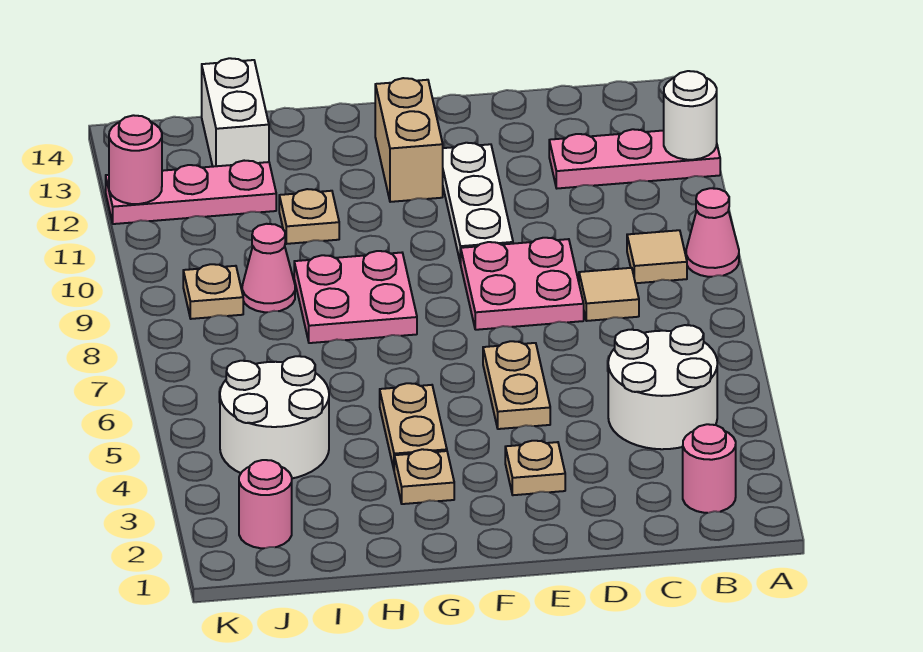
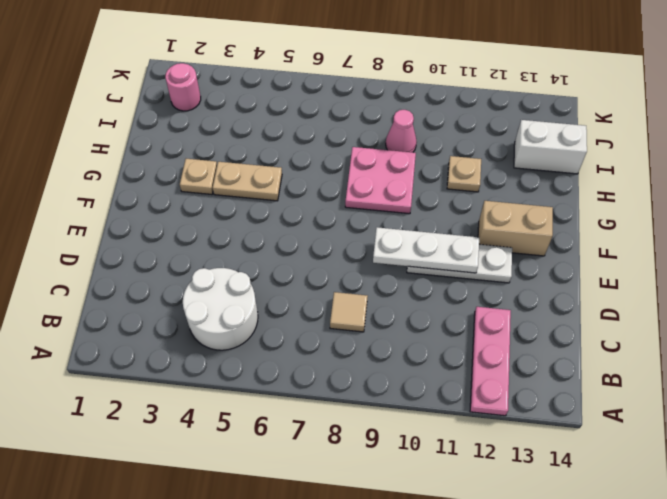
white 1x3 plate [373,227,479,273] -> none
none -> pink 1x1 cone [686,188,739,277]
none -> pink 1x1 round brick [683,424,736,513]
none -> tan 1x1 tile [627,230,687,283]

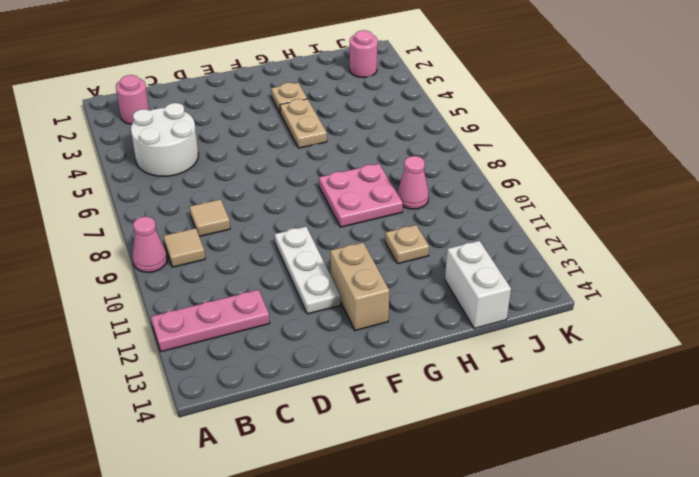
none -> pink 2x2 plate [461,238,584,330]
none -> tan 1x1 plate [505,441,565,495]
none -> tan 1x2 plate [483,341,550,429]

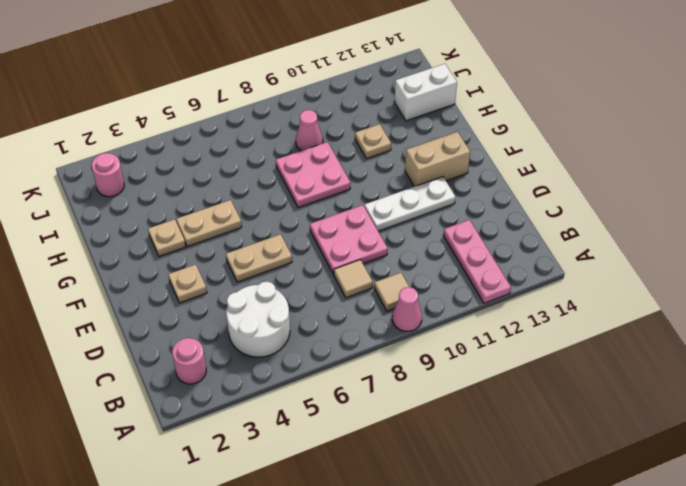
none -> white 2x2 round brick [220,356,329,478]
none -> pink 1x3 plate [106,161,276,224]
none -> tan 1x1 plate [183,264,243,319]

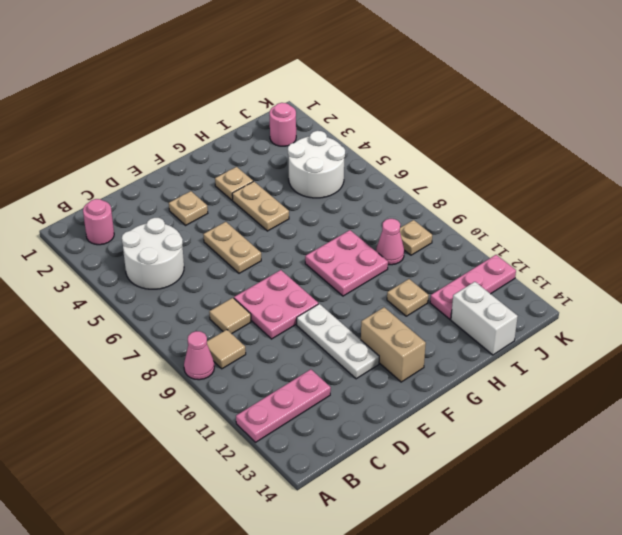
none -> white 1x1 round brick [664,71,717,160]
none -> pink 1x1 round brick [109,115,162,204]

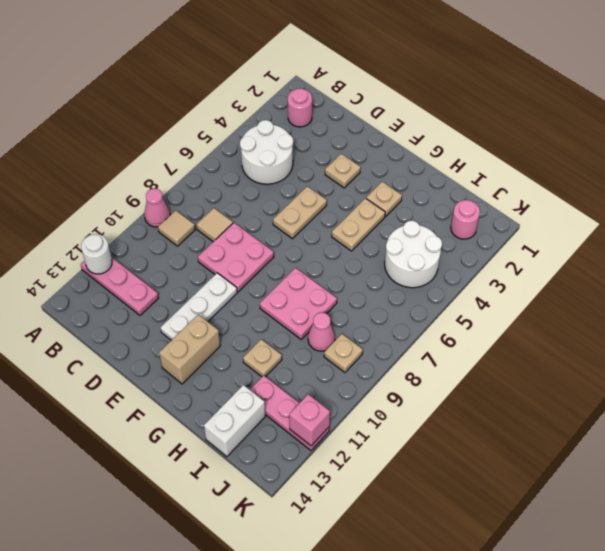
pink 1x1 brick [289,394,330,446] -> pink 1x1 round brick [109,115,162,204]

